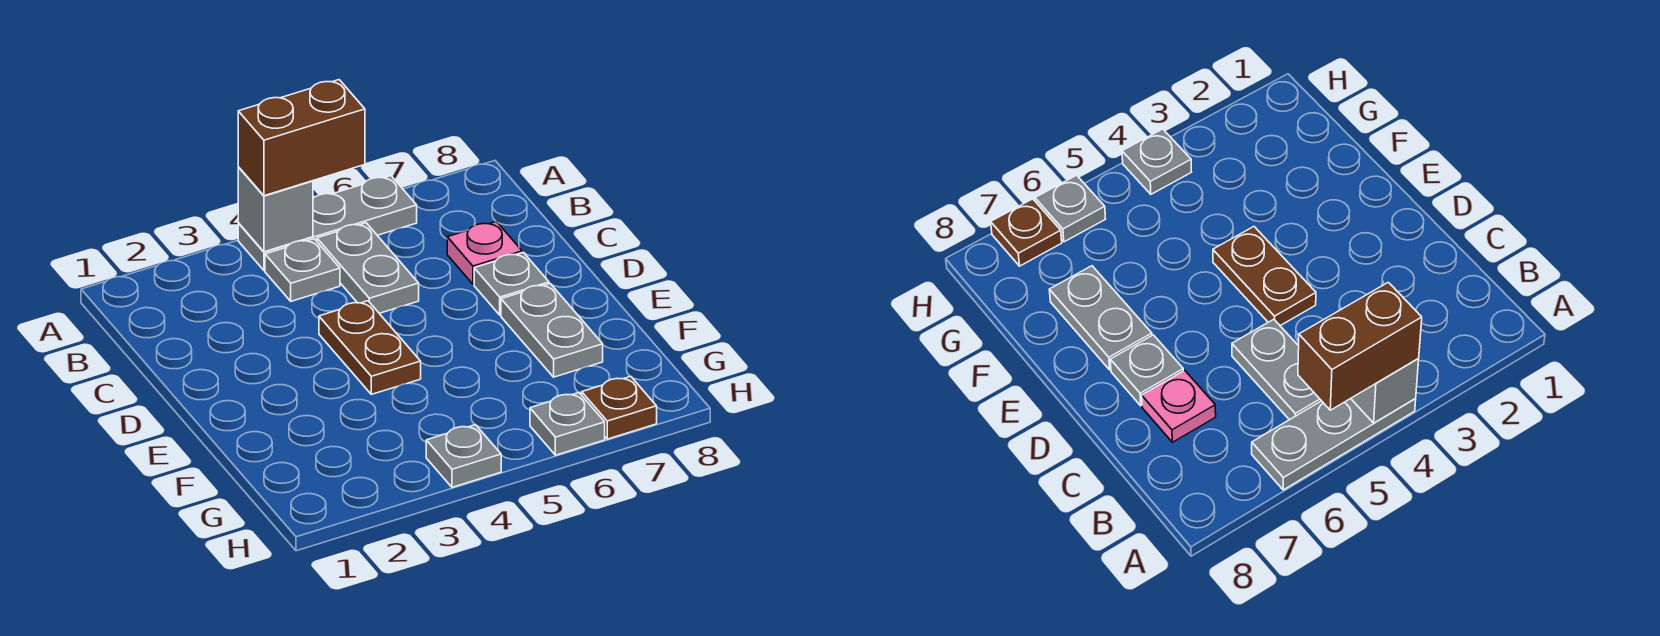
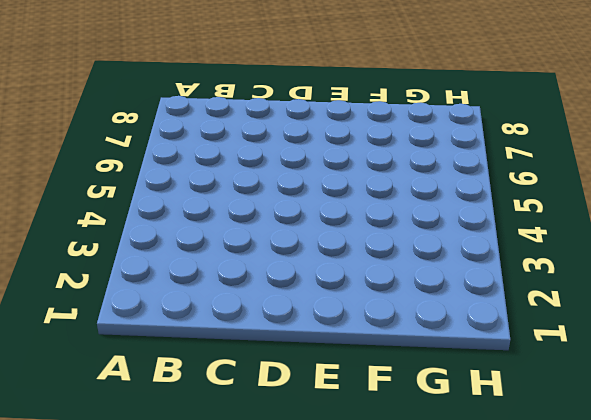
none -> grey 1x3 plate [238,176,417,270]
none -> grey 1x1 plate [265,239,340,301]
none -> grey 1x2 plate [317,223,419,313]

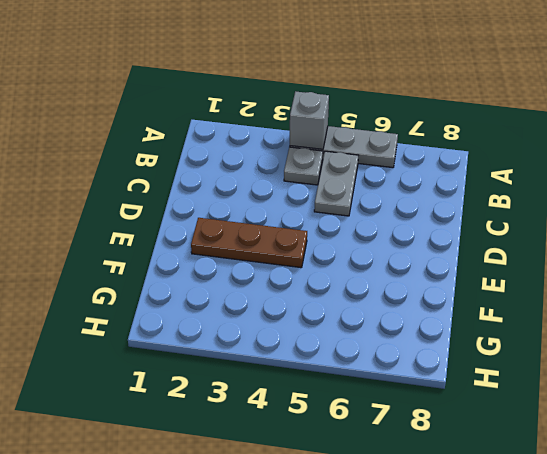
brown 1x3 plate [191,218,307,268] -> brown 1x2 plate [319,301,421,394]
none -> pink 1x1 plate [447,221,522,284]
none -> grey 1x1 plate [474,253,549,315]
none -> grey 1x2 plate [501,284,603,377]

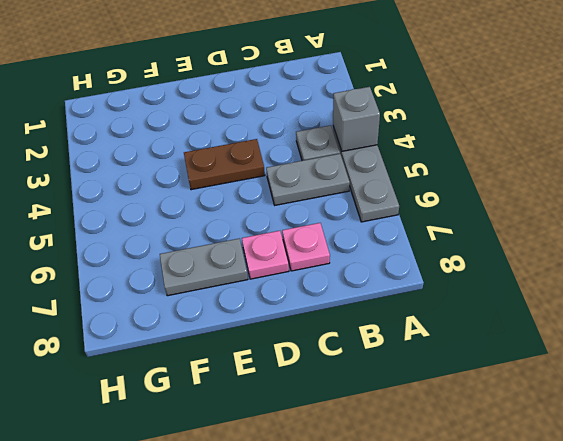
pink 1x1 plate [242,231,289,279] -> grey 1x1 plate [474,253,549,315]
none -> grey 1x1 plate [426,425,501,487]
none -> grey 1x1 plate [530,393,605,455]
none -> brown 1x1 plate [582,376,657,439]

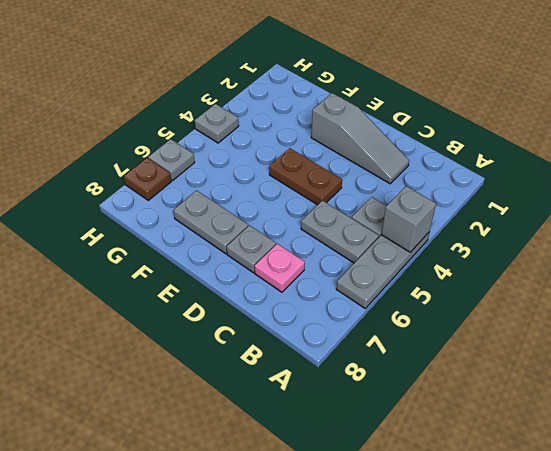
grey 1x3 slope [311,93,409,184] -> none
none -> brown 1x2 brick [238,80,365,196]

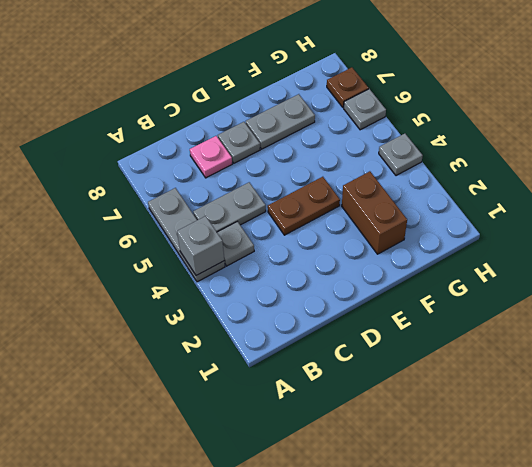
brown 1x2 brick [342,171,407,254] -> brown 1x2 brick moved to [238,80,365,196]

